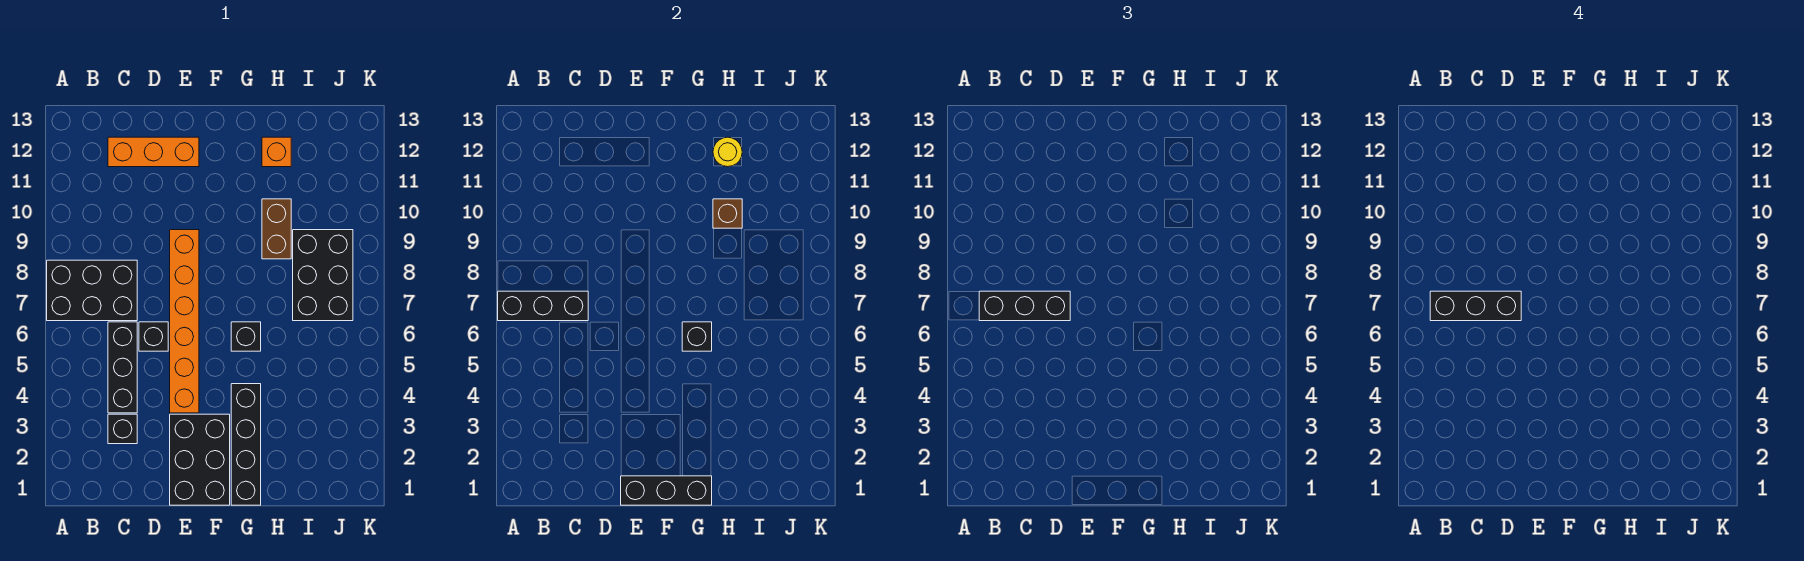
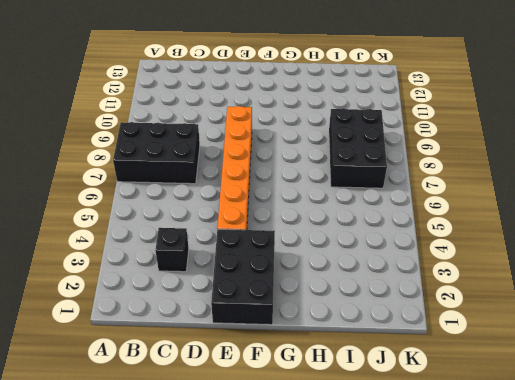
none -> black 1x3 brick [108,322,137,413]
none -> orange 1x3 brick [108,137,199,167]
none -> black 1x1 brick [139,322,168,351]

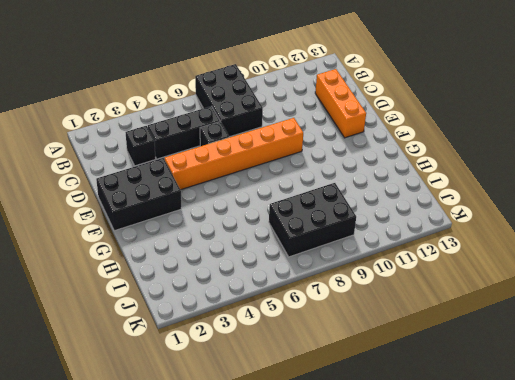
none -> black 1x4 brick [231,384,261,505]
none -> black 1x1 brick [231,322,261,351]
none -> brown 1x2 brick [262,199,291,259]

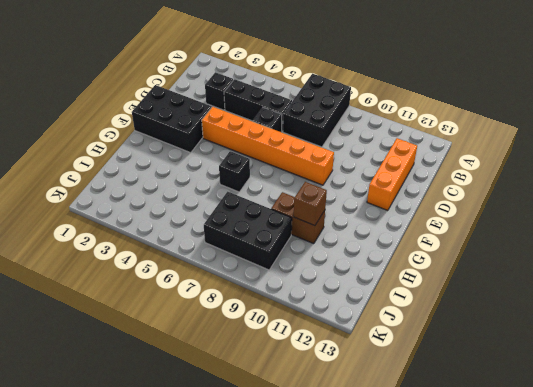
none -> black 1x4 brick [231,384,261,505]
none -> orange 1x1 brick [262,137,291,167]
none -> black 1x3 brick [498,291,588,321]

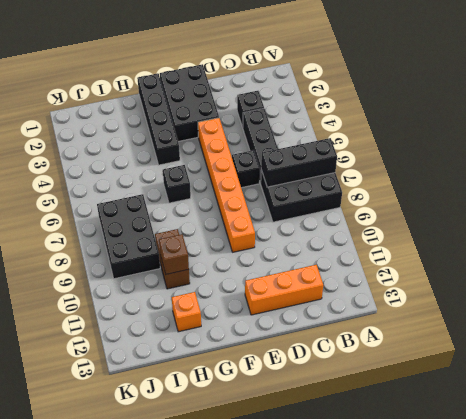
none -> black 1x3 brick [621,476,712,505]
none -> black 1x1 brick [682,322,712,351]
none -> yellow 1x1 round brick [713,137,742,167]

